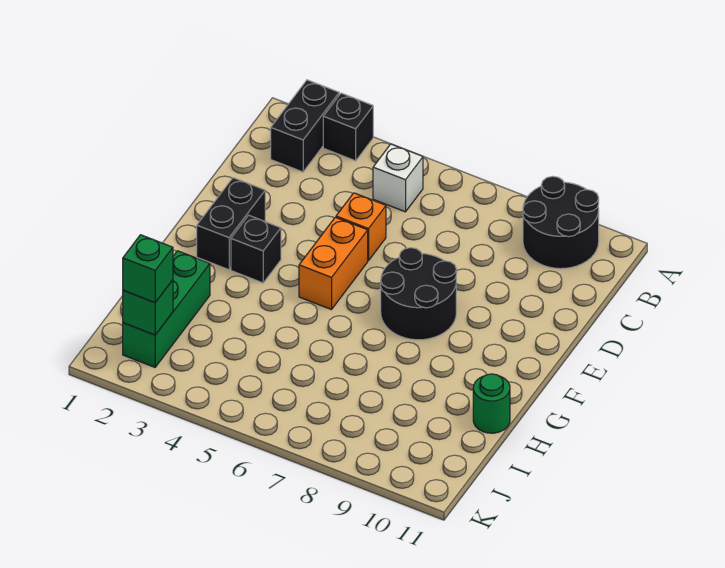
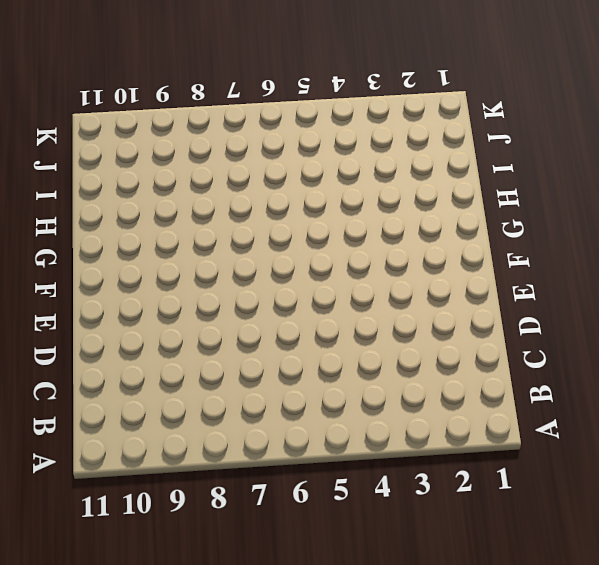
none -> black 1x2 brick [271,80,339,172]
none -> black 1x1 brick [323,93,373,161]
none -> black 2x2 round brick [523,176,599,269]

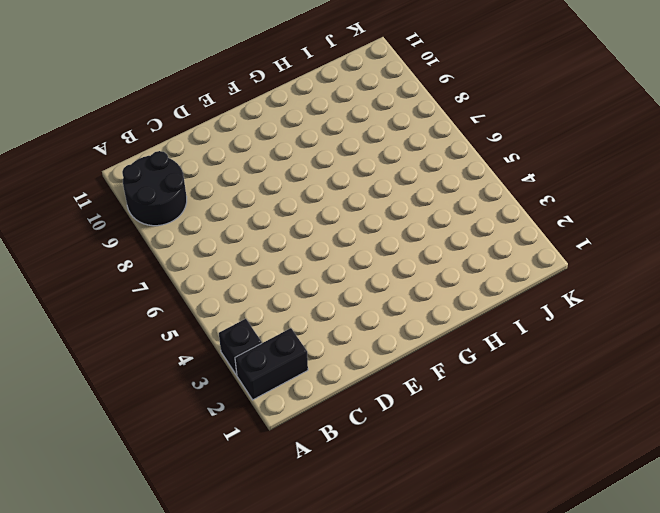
none -> white 1x1 brick [373,144,423,212]
none -> orange 1x1 brick [336,193,386,261]
none -> black 1x2 brick [197,178,265,270]

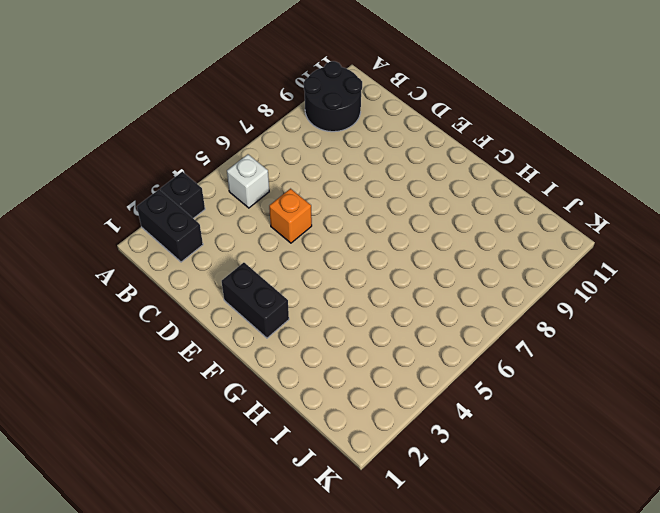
none -> orange 1x2 brick [299,217,368,310]
none -> black 2x2 round brick [381,248,457,340]
none -> black 1x1 brick [231,215,281,283]

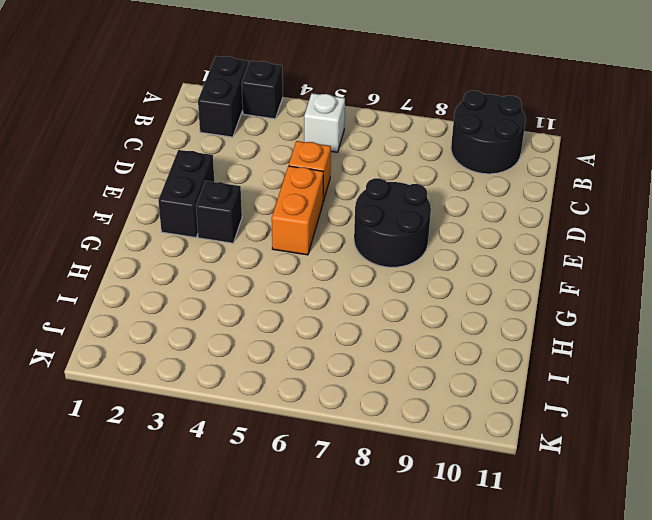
none -> green 1x3 brick [123,251,210,367]
none -> green 1x1 round brick [473,374,510,433]
none -> green 1x1 brick [123,280,173,335]

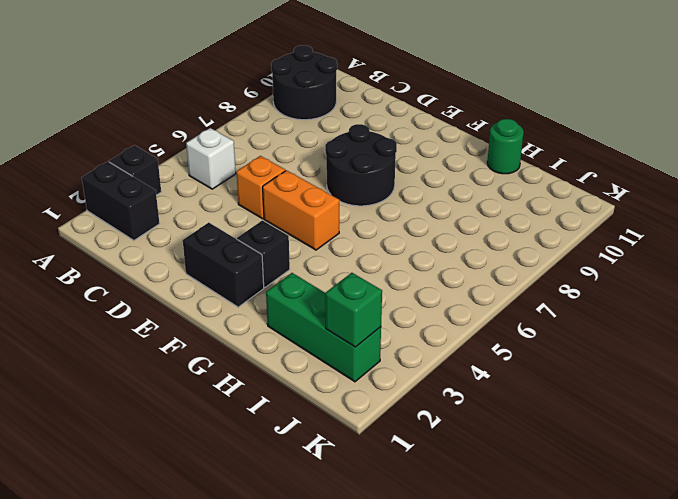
none -> green 1x1 brick [123,235,173,303]

